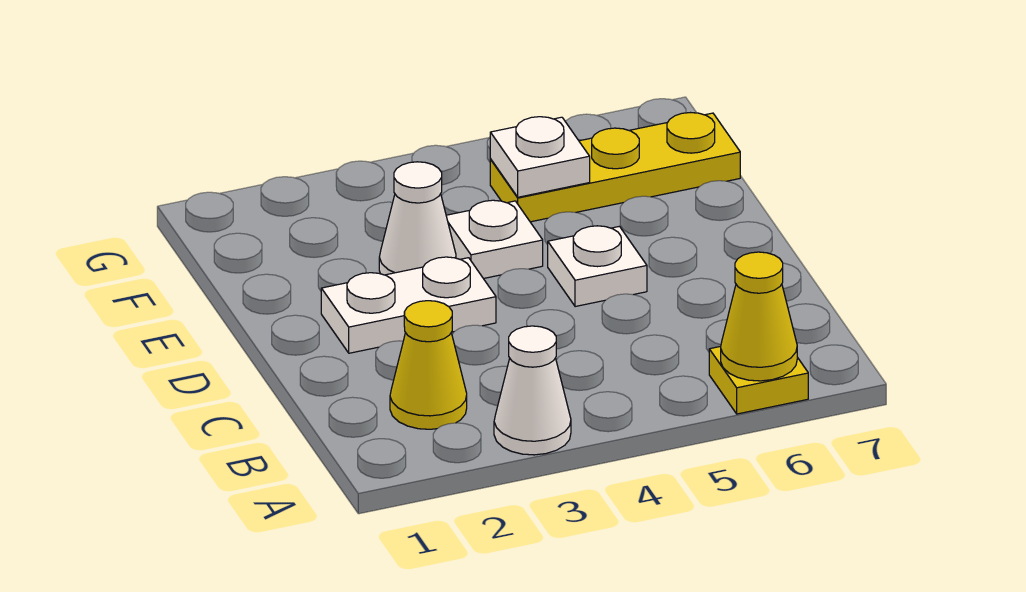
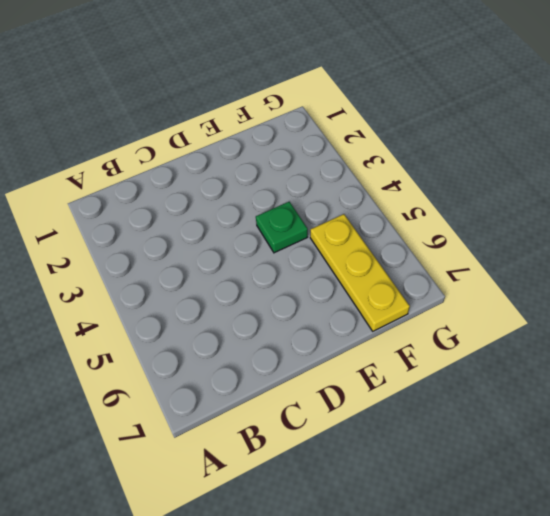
green 1x1 plate [256,202,308,253] -> white 1x1 plate [446,200,543,279]
none -> white 1x1 cone [494,326,571,455]
none -> yellow 1x1 plate [709,346,808,414]

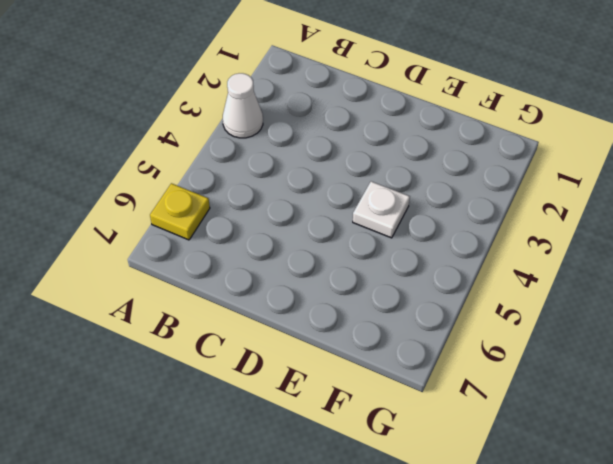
none -> yellow 1x1 cone [390,301,467,429]
none -> white 1x2 plate [321,257,496,353]

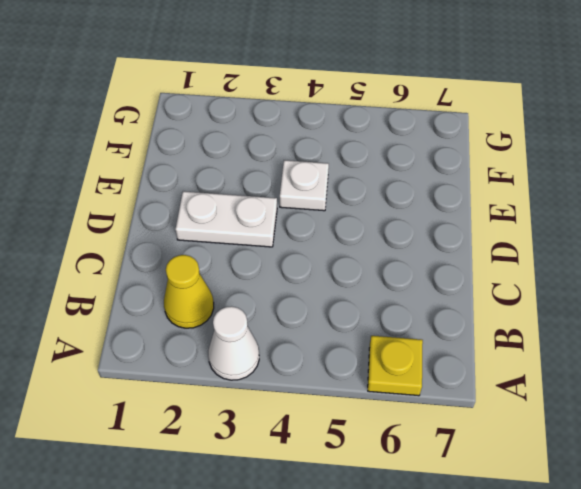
none -> white 1x1 plate [548,226,647,307]
none -> white 1x1 cone [379,162,456,275]

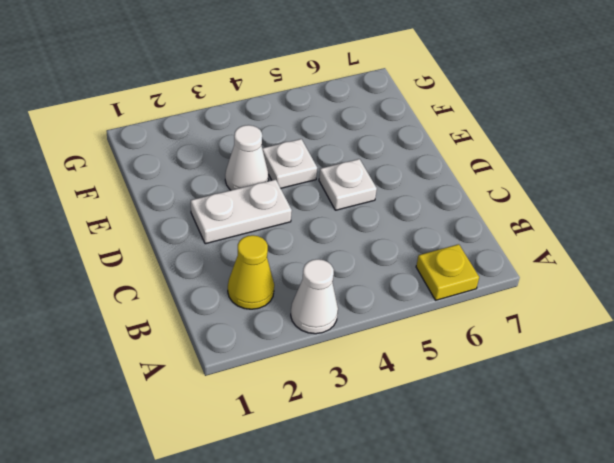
none -> yellow 1x3 plate [490,113,740,222]
none -> yellow 1x1 cone [721,252,797,381]

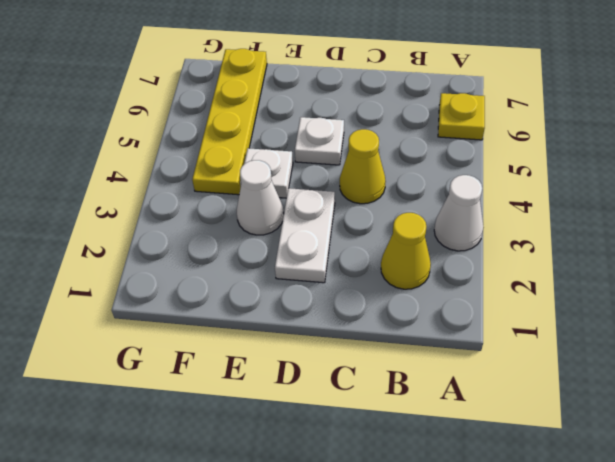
yellow 1x1 cone [340,129,386,204] -> yellow 1x1 cone moved to [721,252,797,381]
yellow 1x4 plate [192,49,267,195] -> yellow 1x3 plate [490,113,740,222]
none -> white 1x1 plate [490,117,590,197]

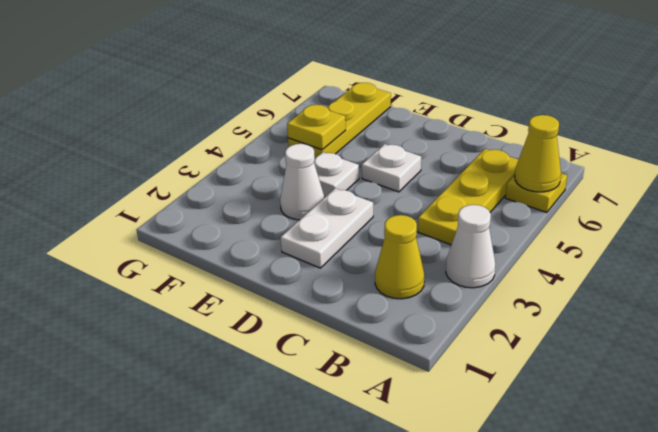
yellow 1x3 plate [418,149,519,245] -> none
yellow 1x1 plate [287,105,346,150] -> white 1x1 plate [490,117,590,197]

